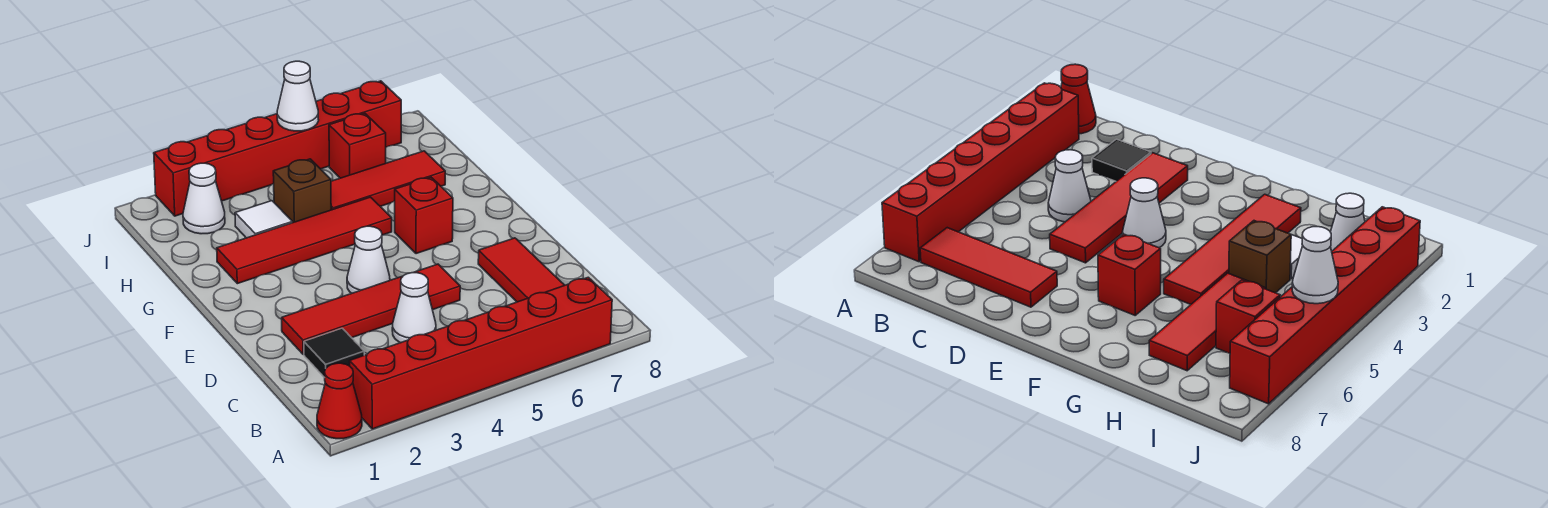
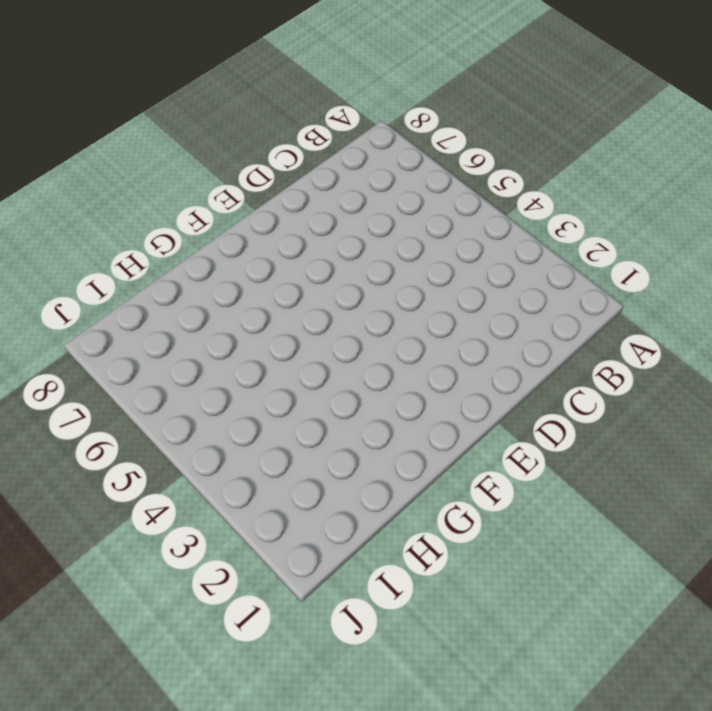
none -> red 1x1 cone [317,363,362,439]
none -> red 1x6 brick [350,277,612,429]
none -> red 1x3 tile [478,238,565,302]

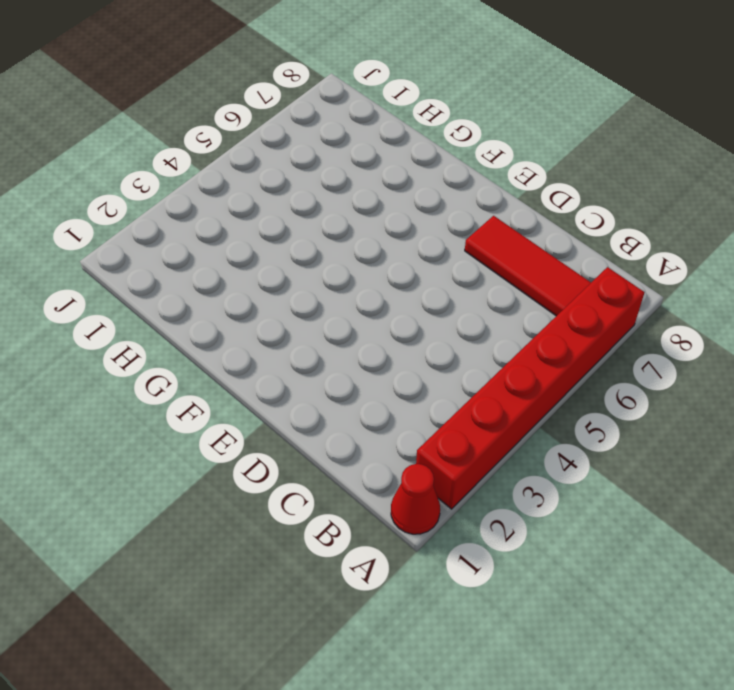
none -> black 1x1 tile [304,328,364,378]
none -> white 1x1 cone [392,272,436,343]
none -> red 1x4 tile [282,264,460,354]

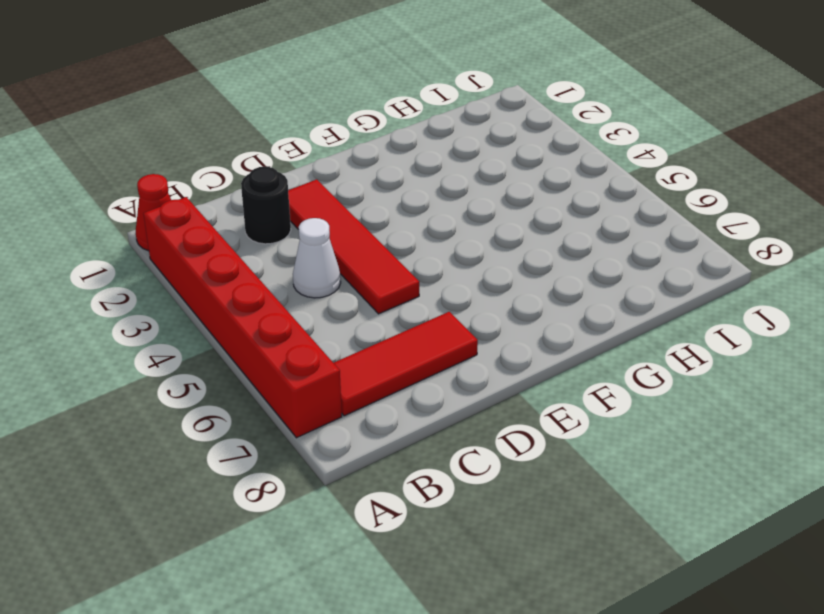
black 1x1 round brick [241,167,291,244] -> black 1x1 tile [304,328,364,378]
none -> white 1x1 cone [347,226,390,293]
none -> red 1x1 brick [395,177,453,254]
none -> red 1x4 tile [217,197,392,284]

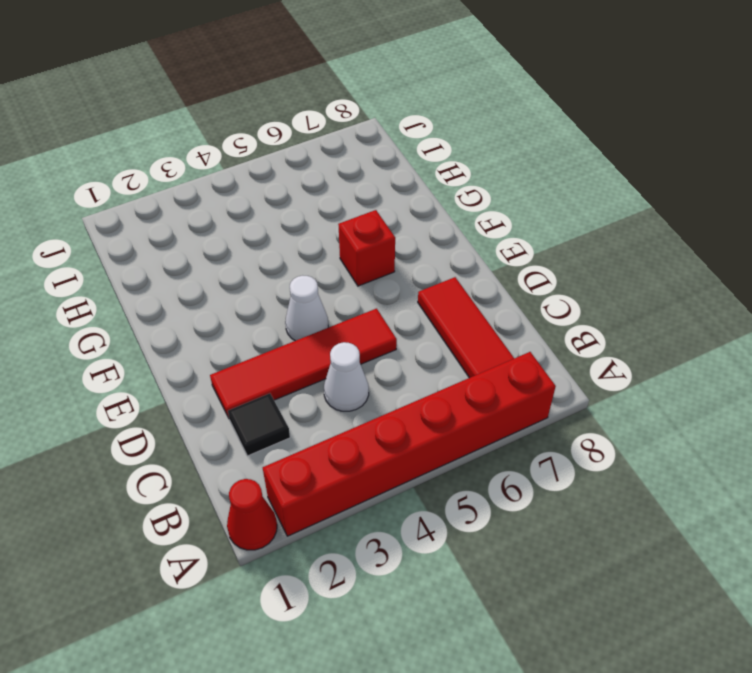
none -> red 1x4 tile [217,197,392,284]
none -> white 1x1 tile [235,201,292,238]
none -> brown 1x1 brick [273,159,331,223]

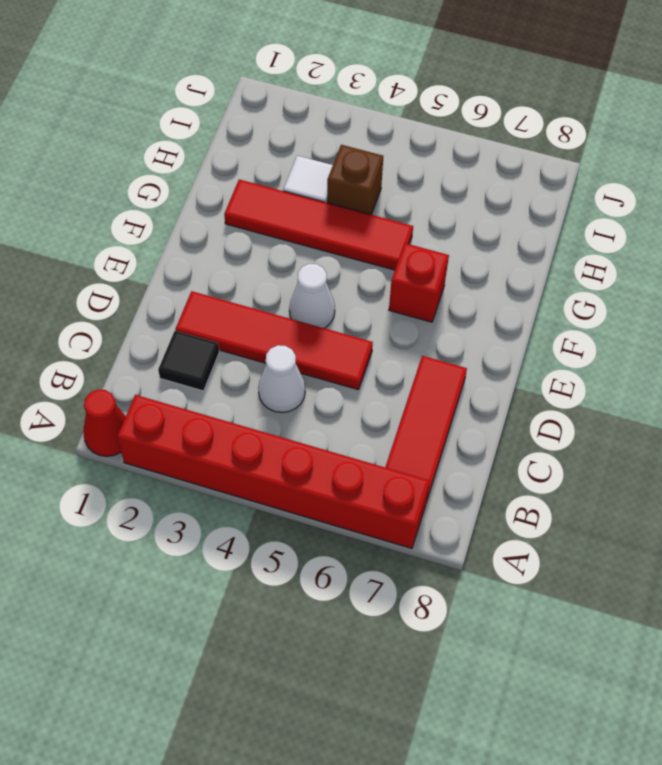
none -> red 1x3 tile [331,151,445,210]
none -> white 1x1 cone [183,163,225,234]
none -> red 1x1 brick [329,113,386,178]

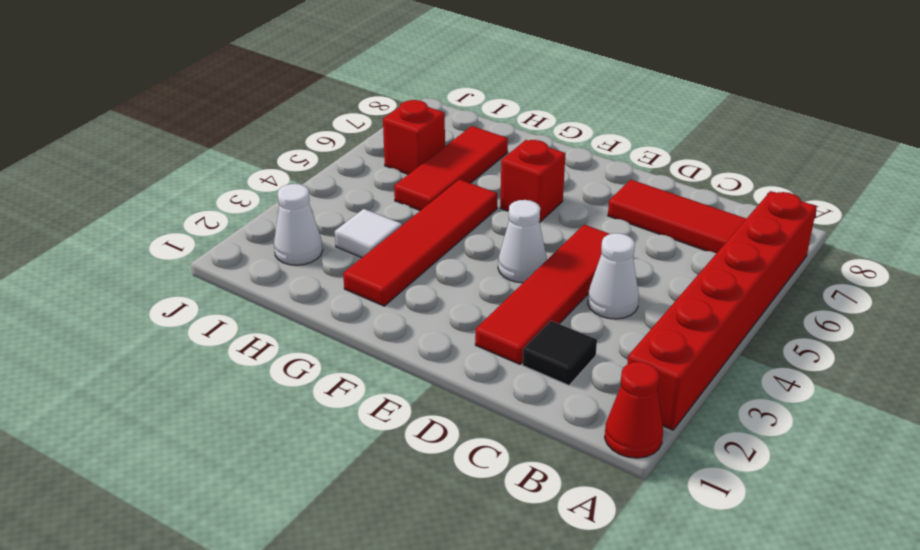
none -> brown 1x1 brick [273,159,331,223]
none -> red 1x6 brick [154,81,401,216]
none -> white 1x1 cone [277,61,319,131]

